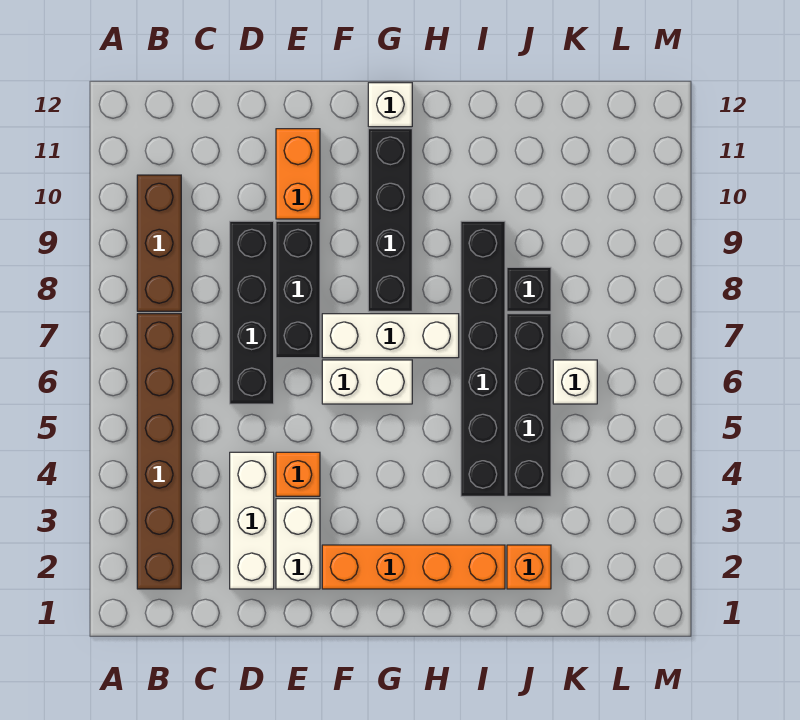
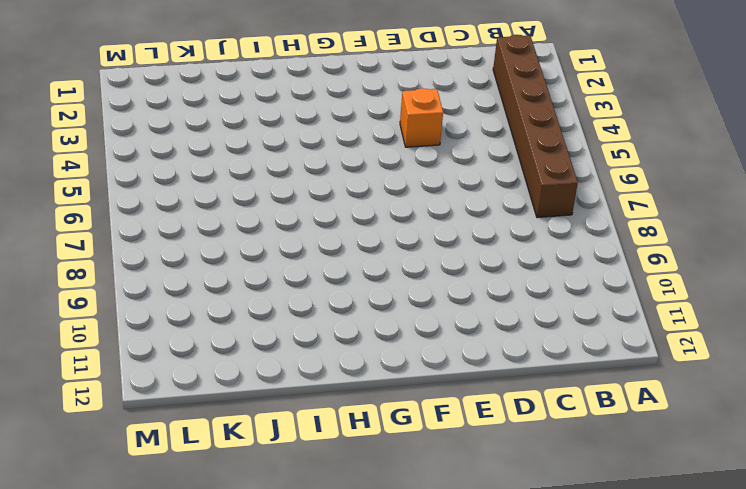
none -> brown 1x3 brick [137,175,181,311]
none -> white 1x3 brick [230,452,274,589]
none -> black 1x4 brick [230,221,274,404]

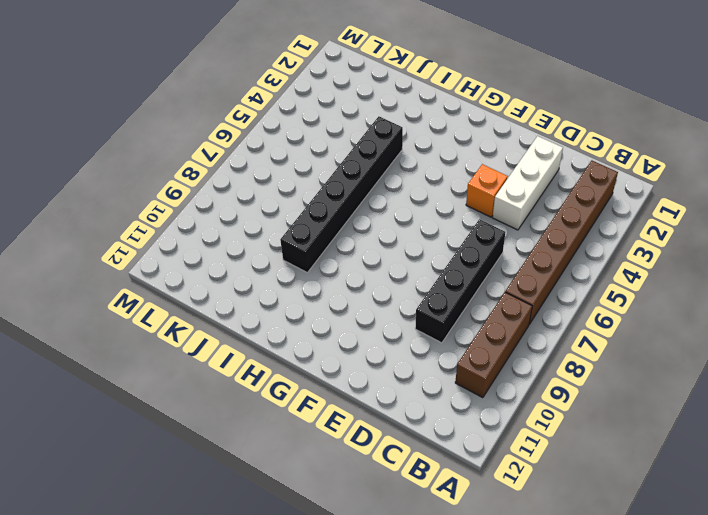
none -> white 1x2 brick [276,499,320,589]
none -> black 1x3 brick [276,221,320,358]
none -> orange 1x2 brick [276,129,320,219]

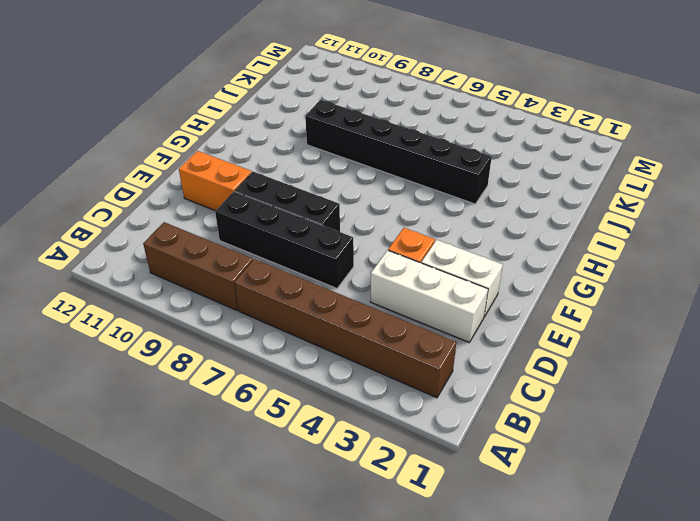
none -> orange 1x4 brick [322,545,505,589]
none -> white 1x2 brick [322,360,412,404]
none -> white 1x3 brick [322,314,459,358]

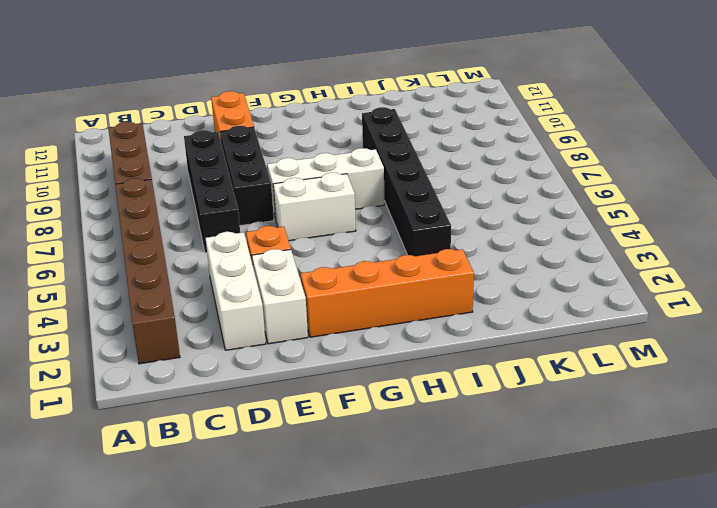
none -> black 1x4 brick [368,129,412,311]
none -> white 1x1 brick [368,83,412,127]
none -> orange 1x1 brick [507,545,551,589]

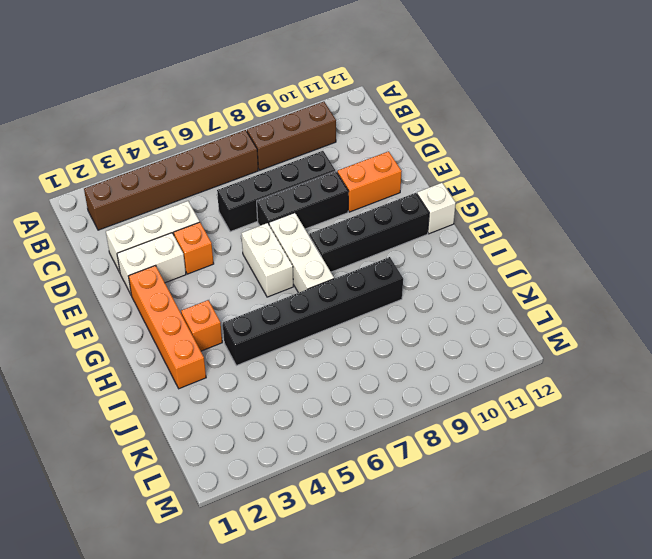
orange 1x1 brick [181,300,222,351] -> orange 1x1 brick moved to [507,545,551,589]
none -> black 1x4 brick [507,314,551,496]
none -> black 1x1 brick [507,267,551,311]
none -> white 1x1 brick [553,360,597,404]

